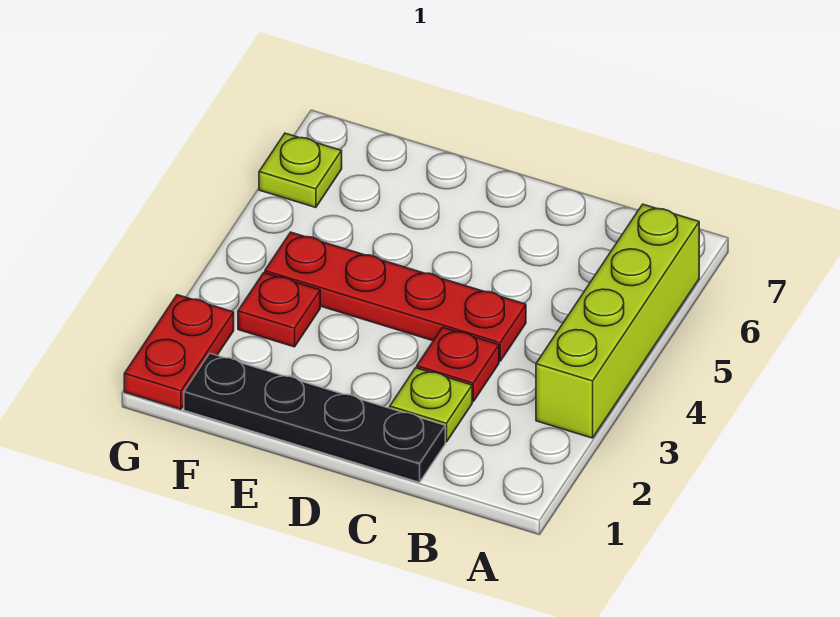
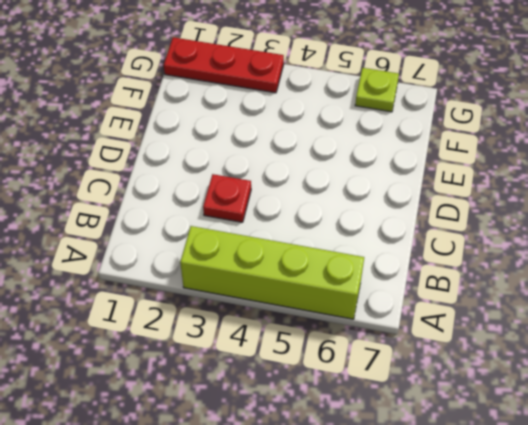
red 1x3 plate [164,37,284,93] -> red 1x2 plate [124,295,234,409]
none -> black 1x4 plate [184,354,445,482]
none -> lime 1x1 plate [390,368,472,442]

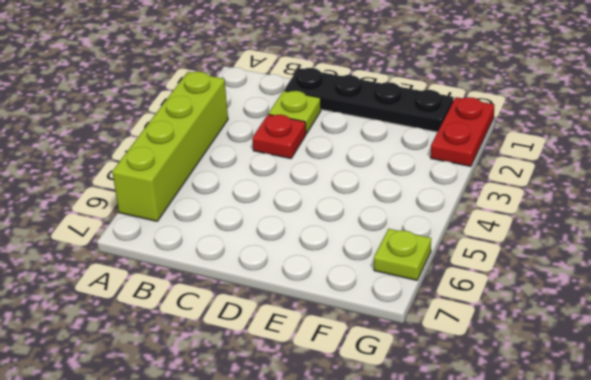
none -> red 1x4 plate [265,232,526,361]
none -> red 1x1 plate [238,273,320,347]

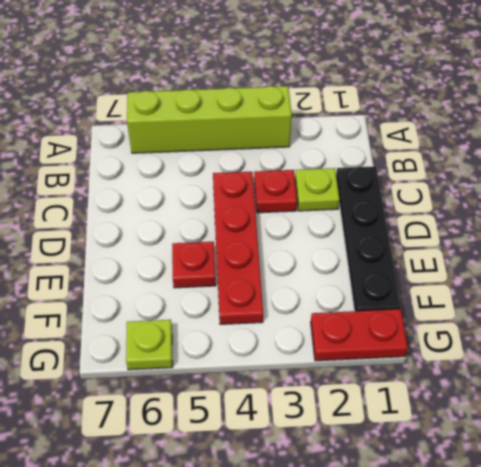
red 1x1 plate [172,242,216,288] -> red 1x1 plate moved to [238,273,320,347]

